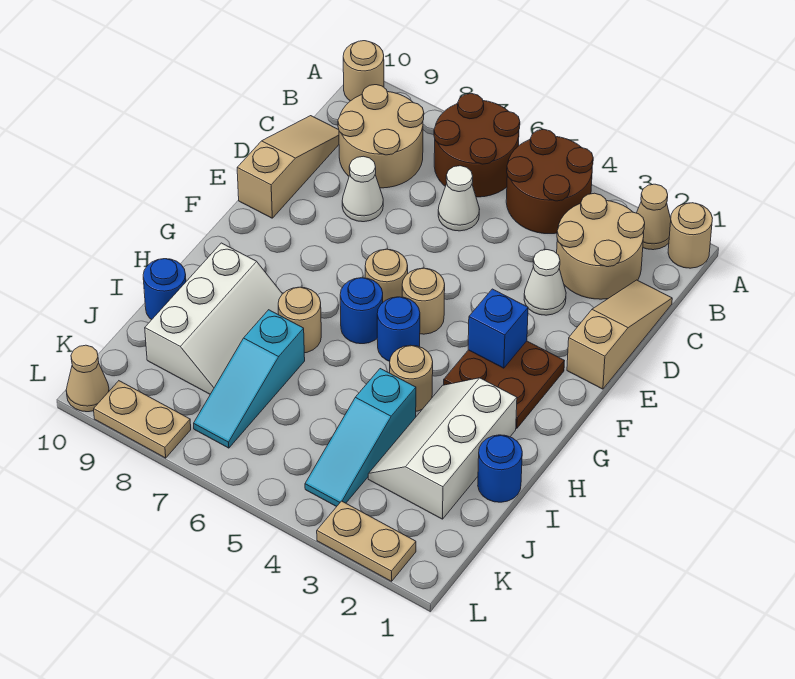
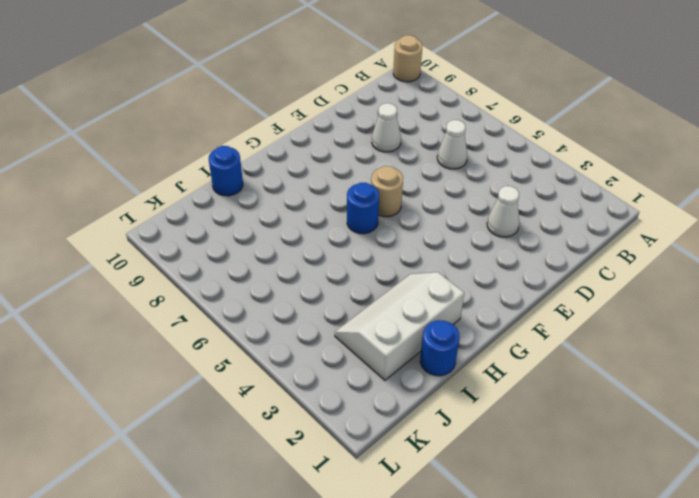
none -> tan 1x1 round brick [668,203,713,268]
none -> tan 1x1 cone [637,184,671,250]
none -> brown 2x2 round brick [506,129,593,234]

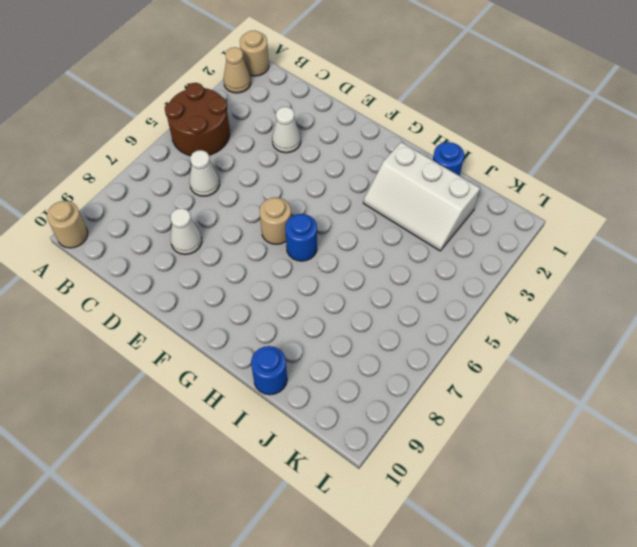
none -> brown 2x2 round brick [434,94,520,197]
none -> tan 2x2 round brick [557,193,645,299]
none -> tan 2x2 round brick [338,85,424,188]

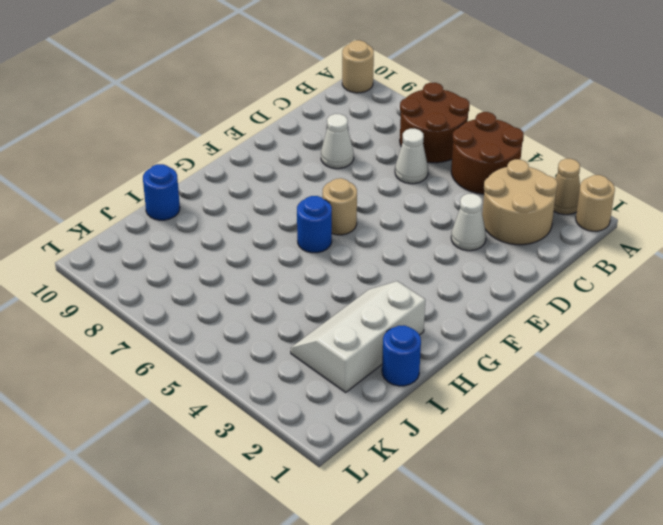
none -> tan 2x2 round brick [338,85,424,188]
none -> tan 1x3 slope [567,280,672,389]
none -> tan 1x3 slope [237,116,339,218]

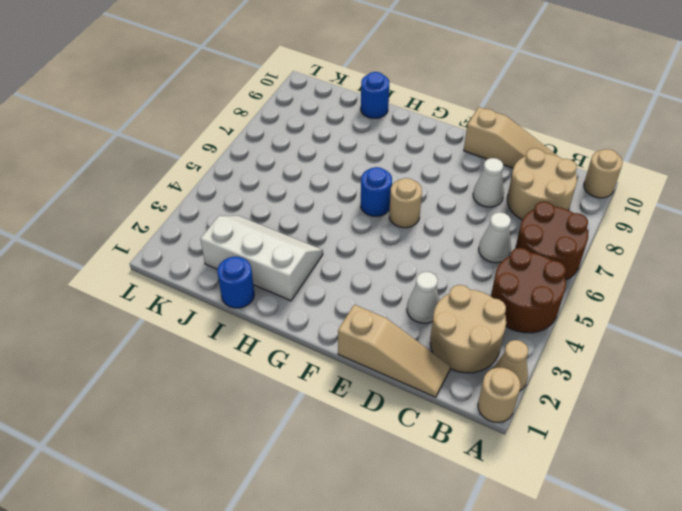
none -> brown 2x2 plate [444,341,564,428]
none -> tan 1x1 round brick [402,268,445,334]
none -> blue 1x1 round brick [377,297,420,361]

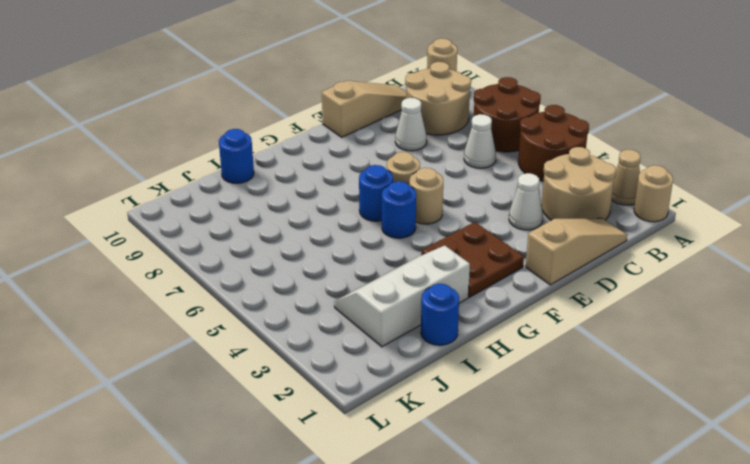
none -> tan 1x1 round brick [390,345,433,411]
none -> tan 1x1 round brick [278,287,321,353]
none -> white 2x3 slope [145,243,282,394]

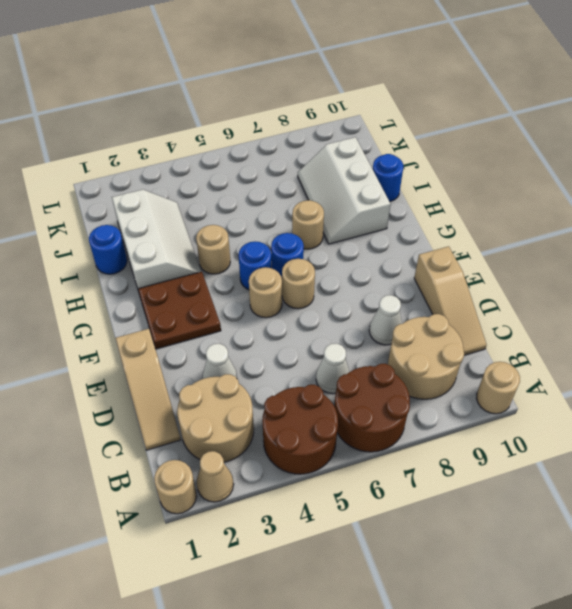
none -> cyan 1x3 slope [305,369,416,507]
none -> cyan 1x3 slope [194,310,305,448]
none -> tan 1x2 plate [317,501,416,581]

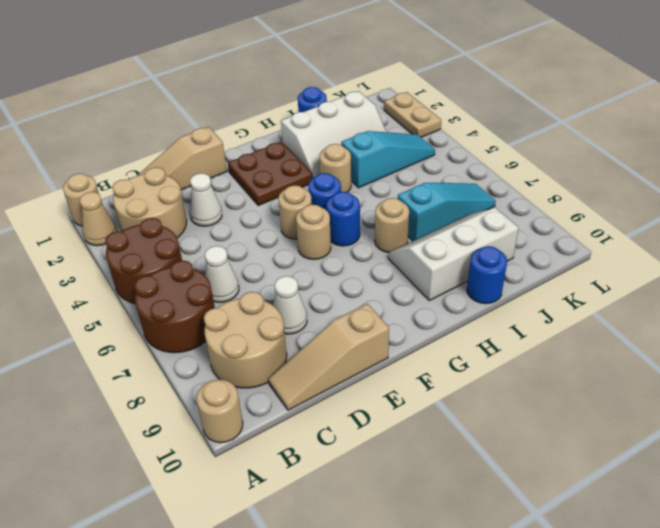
none -> tan 1x2 plate [94,381,191,458]
none -> tan 1x1 cone [66,345,109,412]
none -> blue 1x1 brick [468,289,528,368]

